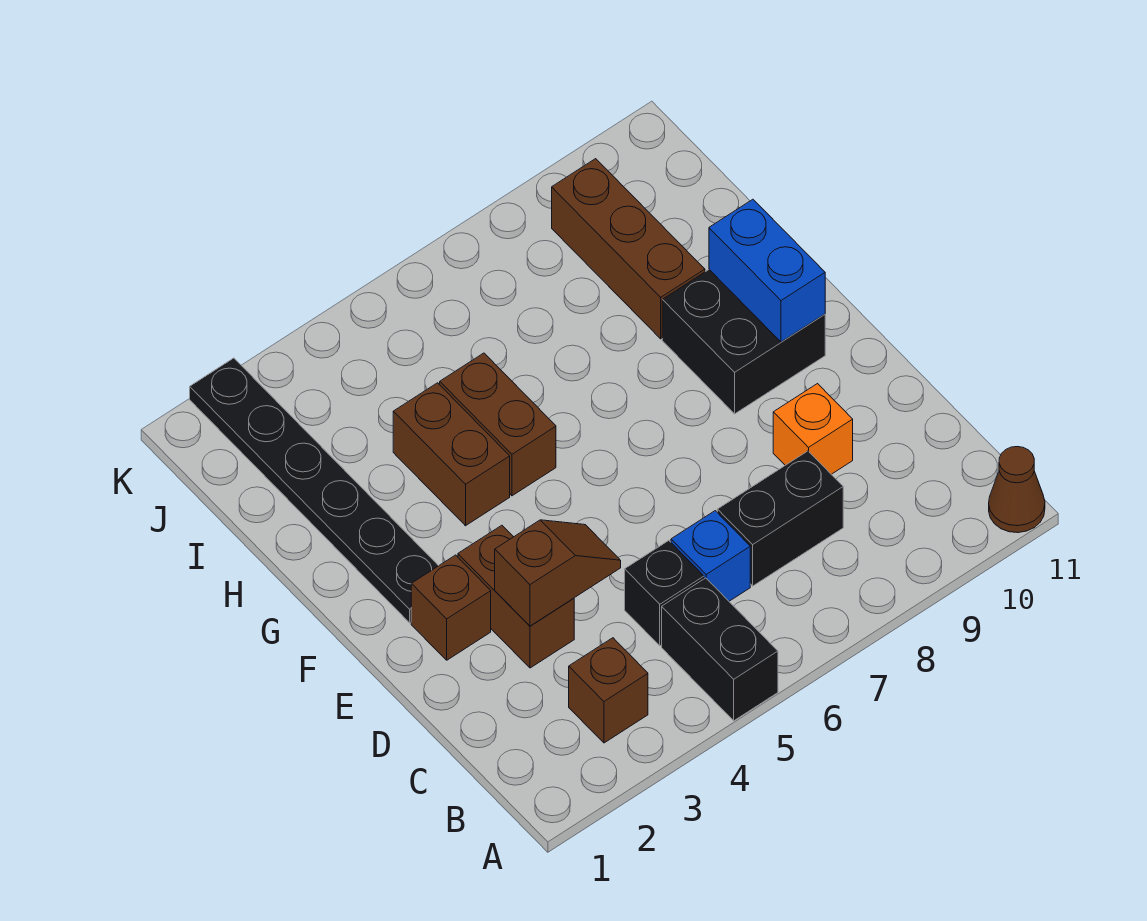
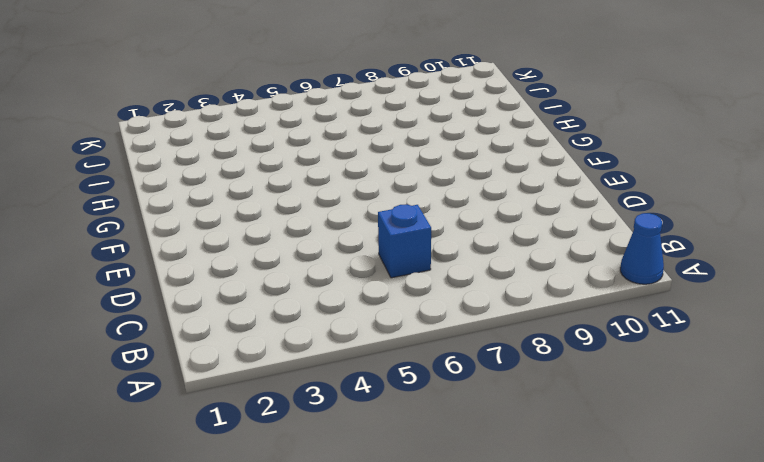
blue 1x1 cone [620,213,664,284] -> brown 1x1 cone [989,447,1045,533]
none -> black 1x2 brick [662,578,778,721]
none -> brown 1x1 brick [569,638,648,743]
none -> black 1x1 brick [625,541,704,646]

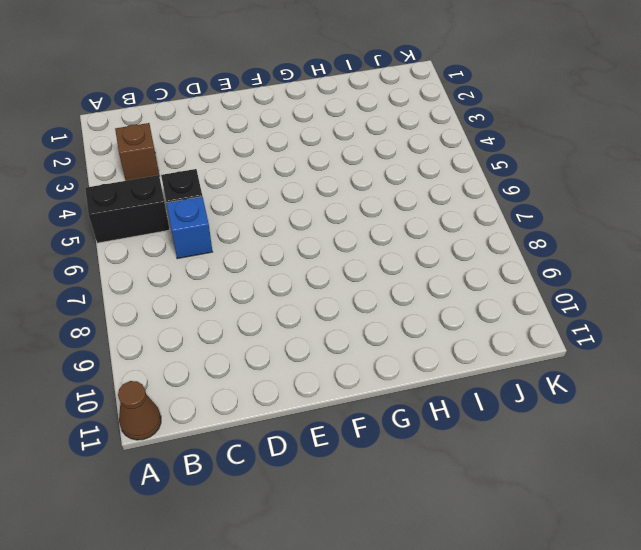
none -> black 1x2 brick [717,451,843,586]
none -> brown 1x2 brick [458,525,574,668]
none -> orange 1x1 brick [773,384,853,474]

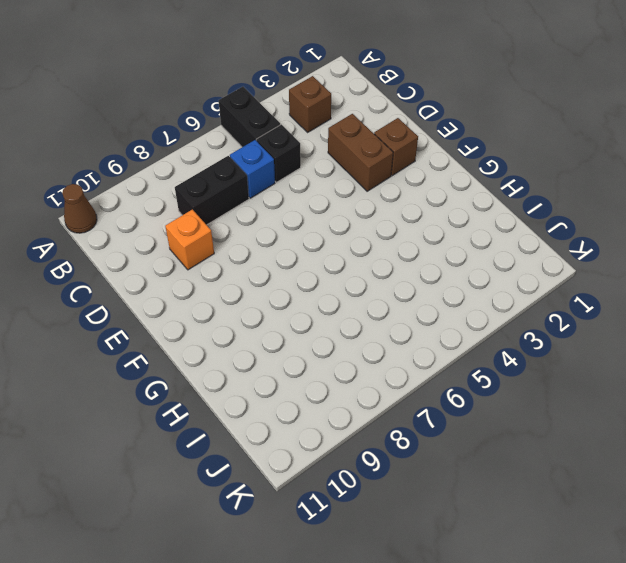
none -> black 1x6 plate [190,358,438,623]
none -> black 2x2 brick [662,270,825,414]
none -> brown 1x2 brick [393,383,510,526]

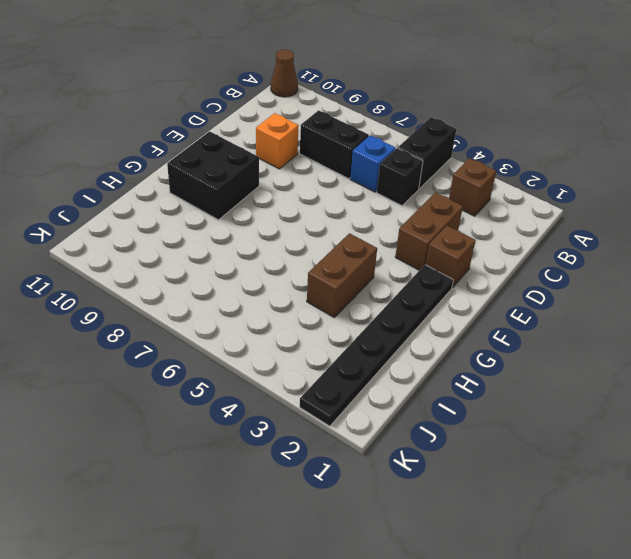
none -> brown 1x2 brick [440,353,556,496]
none -> brown 1x3 brick [552,159,705,339]
none -> brown 1x2 slope [495,520,621,626]

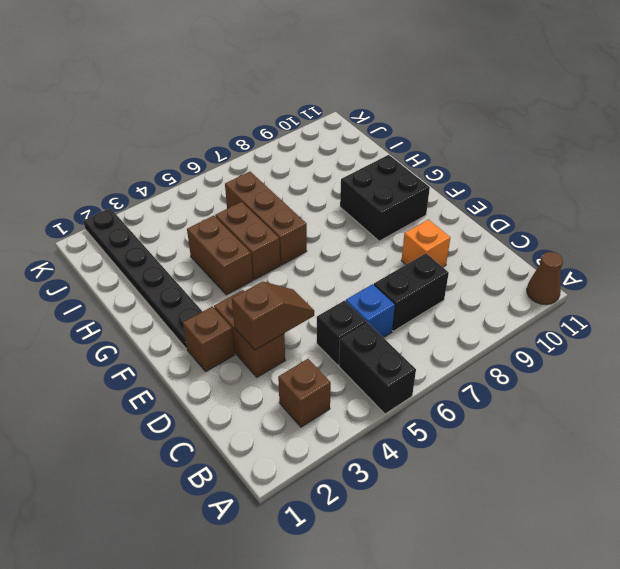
brown 1x3 brick [225,172,307,265] -> brown 1x3 brick moved to [552,159,705,339]
none -> blue 1x2 brick [709,199,825,342]

